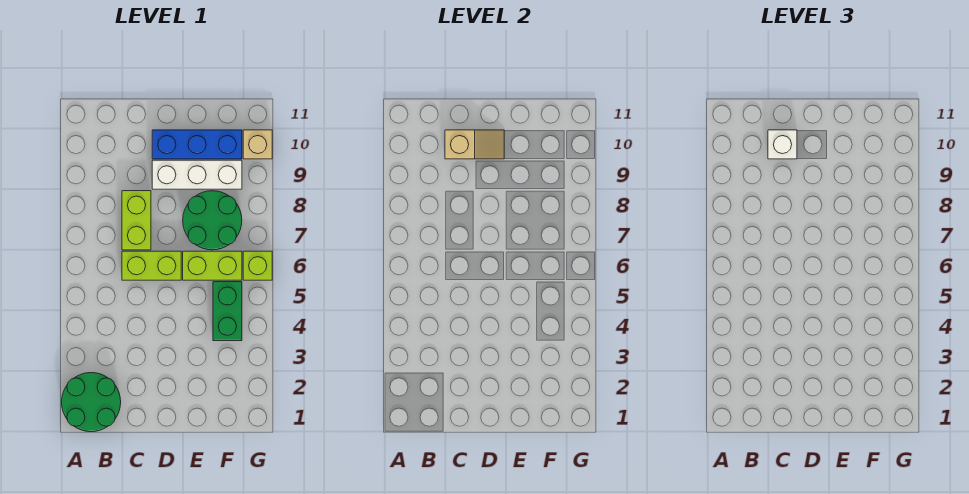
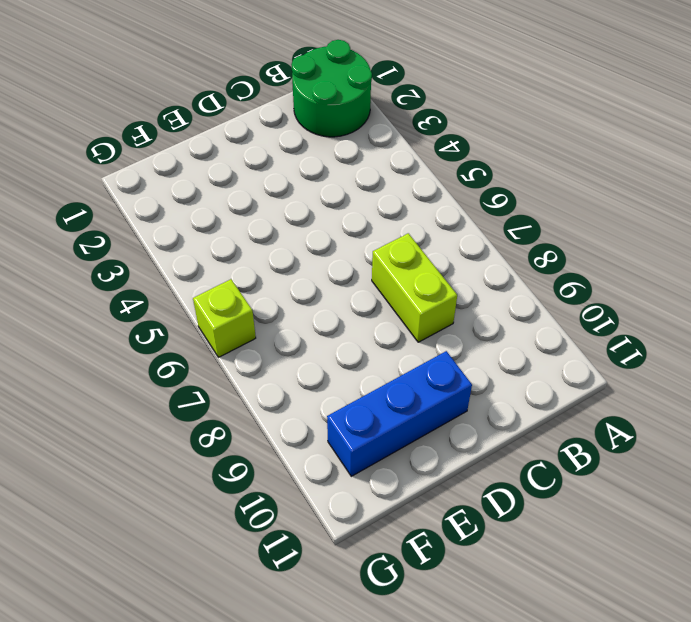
none -> lime 1x2 brick [122,251,181,280]
none -> white 1x3 brick [152,160,242,189]
none -> lime 1x2 brick [183,251,242,280]

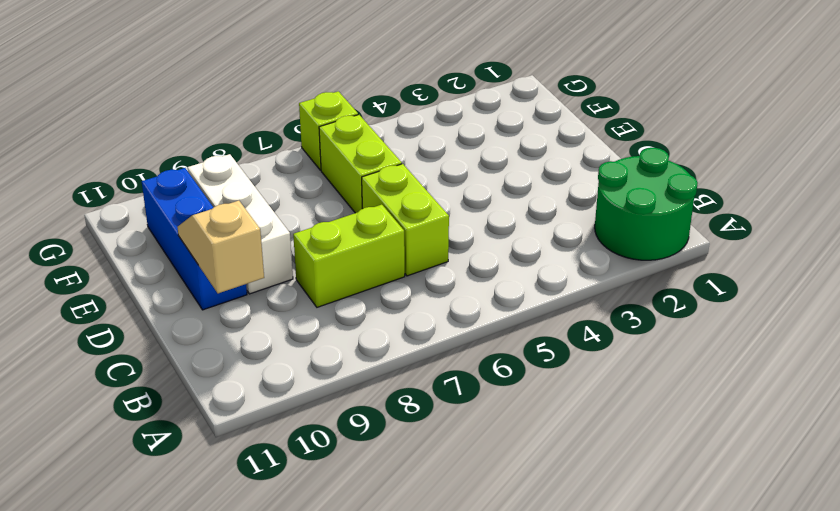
none -> green 2x2 round brick [183,191,242,250]
none -> green 1x2 brick [213,282,242,341]
none -> tan 1x1 brick [243,130,272,159]

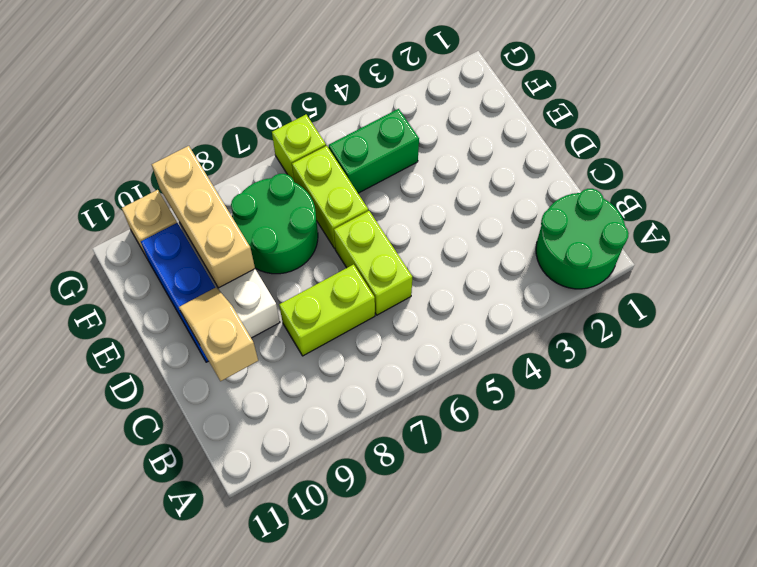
tan 1x3 brick [152,146,255,288] -> none
none -> white 1x1 brick [768,130,797,159]

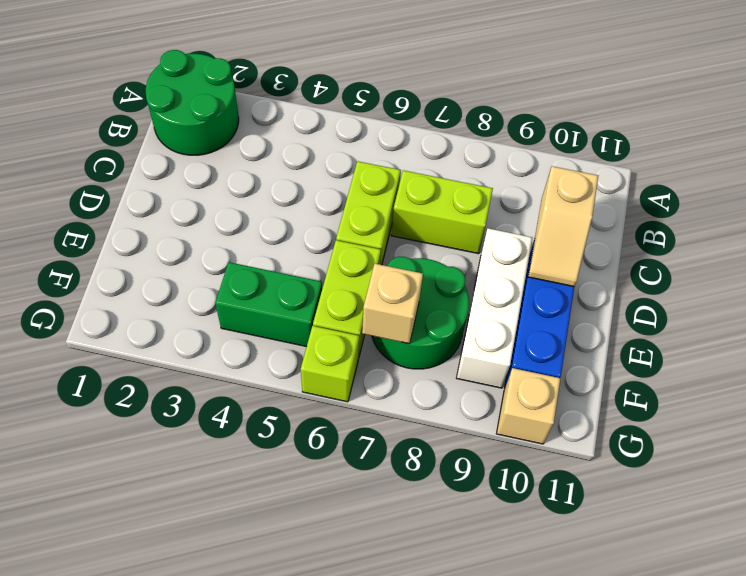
tan 1x1 brick [362,264,423,344] -> none
none -> white 1x1 brick [768,130,797,159]

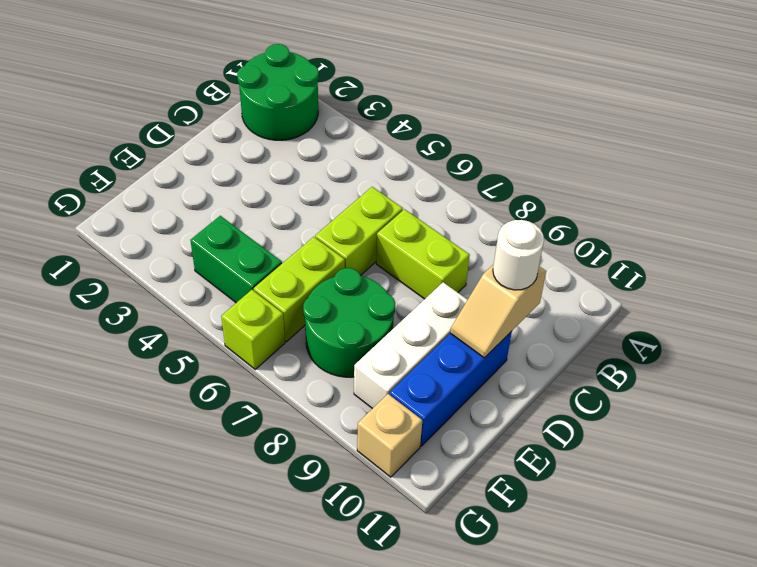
white 1x1 round brick [493,220,544,290] -> white 1x1 brick [768,130,797,159]

